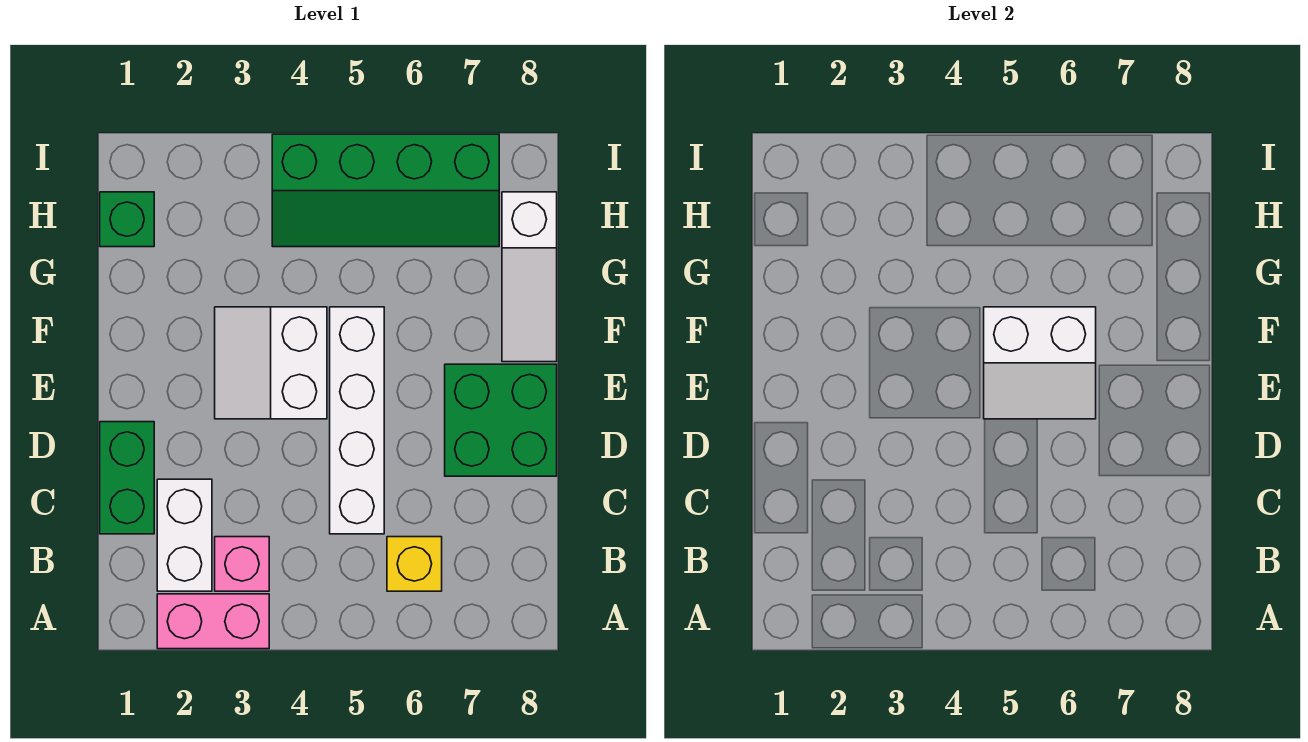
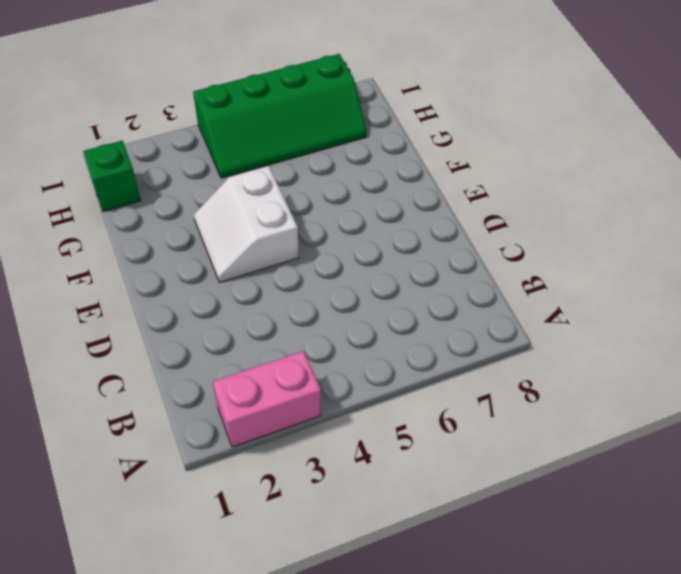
none -> white 1x2 brick [157,479,212,591]
none -> pink 1x1 brick [215,537,269,591]
none -> yellow 1x1 brick [387,537,442,591]

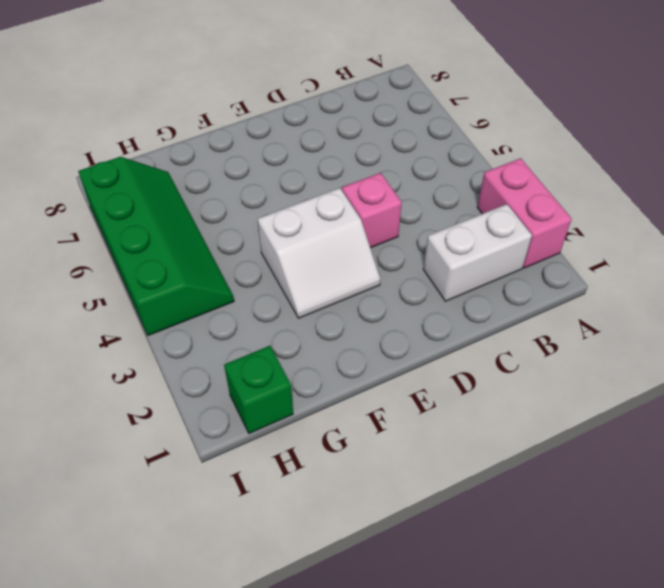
pink 1x1 brick [342,173,402,248] -> pink 1x1 brick moved to [215,537,269,591]
none -> yellow 1x1 brick [387,537,442,591]
none -> green 1x2 brick [100,422,154,534]
none -> white 1x4 brick [330,307,384,534]

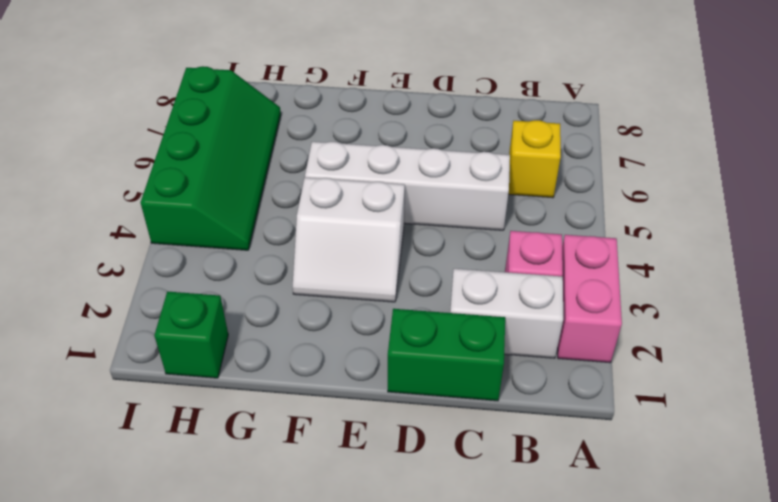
none -> green 2x2 brick [445,364,557,476]
none -> white 1x3 slope [502,192,557,362]
none -> white 2x2 slope [984,307,1096,419]

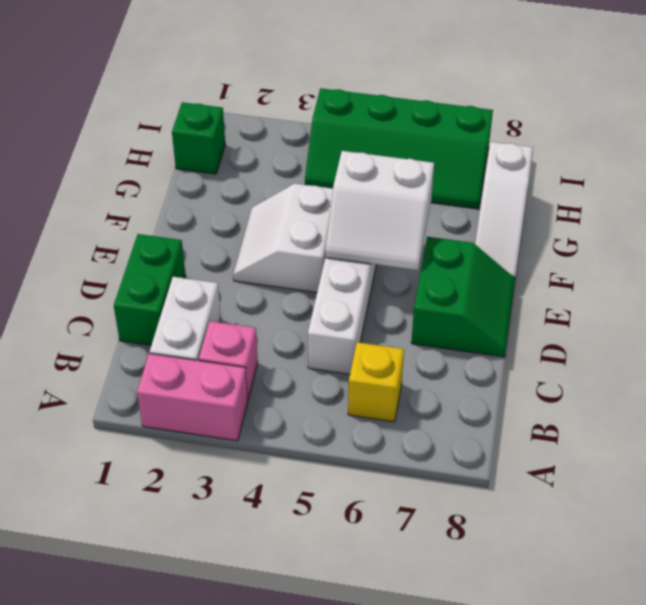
green 2x2 slope [411,237,515,357] -> green 2x2 brick [445,364,557,476]

